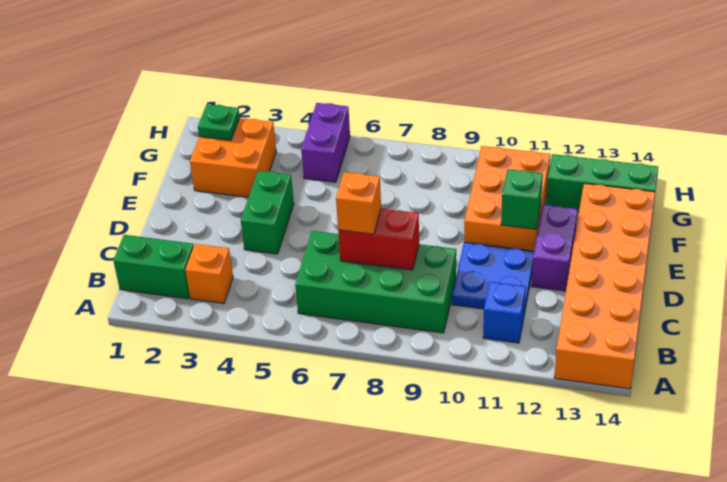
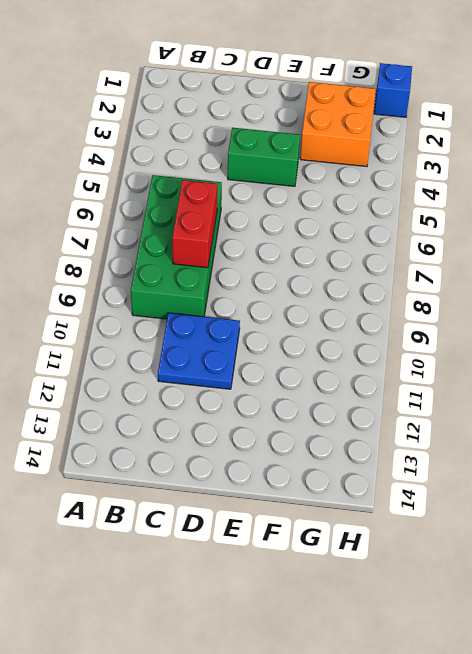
blue 1x1 brick [374,63,412,117] -> blue 1x1 brick moved to [483,282,526,343]
none -> orange 2x6 brick [554,183,655,389]
none -> green 1x2 brick [113,235,194,299]
none -> orange 1x1 brick [185,244,233,304]

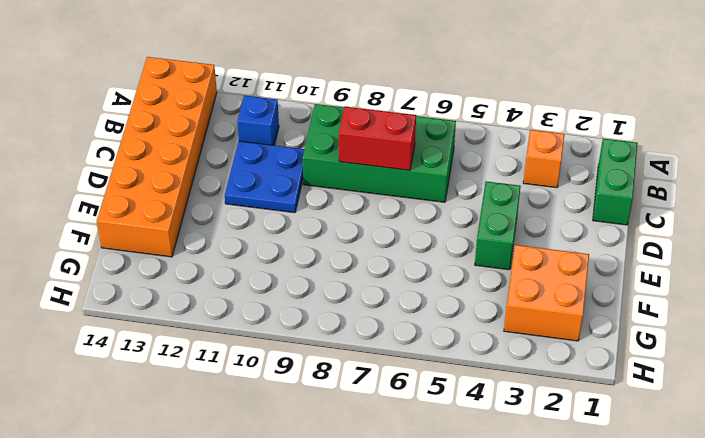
green 1x2 brick [593,139,638,225] -> green 1x2 brick turned to [113,235,194,299]
none -> purple 1x2 brick [531,205,578,291]
none -> orange 2x3 brick [464,146,550,251]
none -> purple 1x2 brick [301,103,350,182]

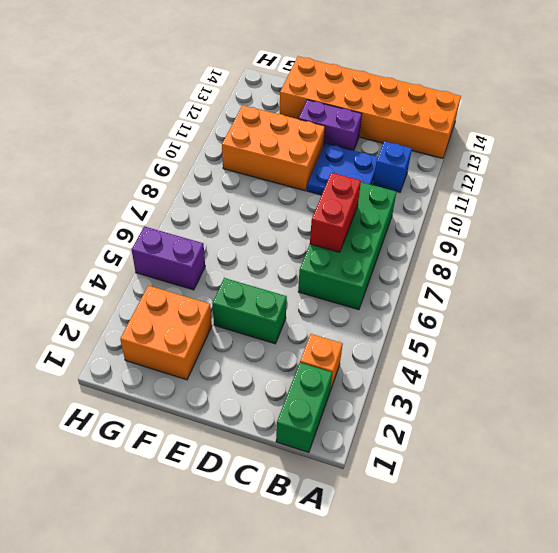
none -> green 1x3 brick [546,154,658,212]
none -> green 1x1 brick [501,169,543,229]
none -> green 1x1 plate [198,104,240,140]

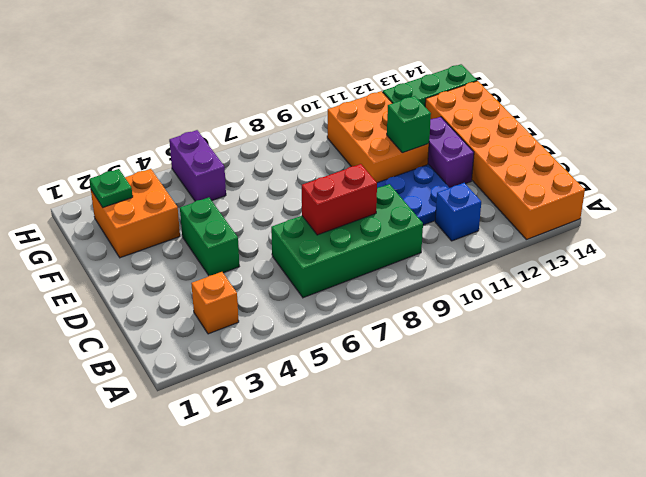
none -> green 1x2 brick [113,235,194,299]
none -> orange 1x1 brick [336,172,381,234]

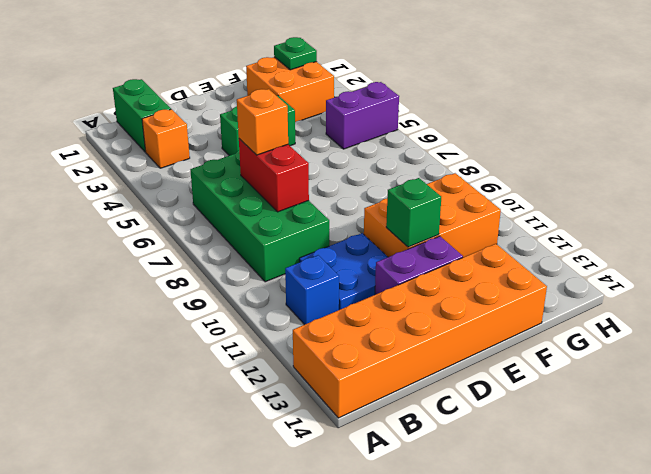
none -> green 1x3 brick [546,154,658,212]

